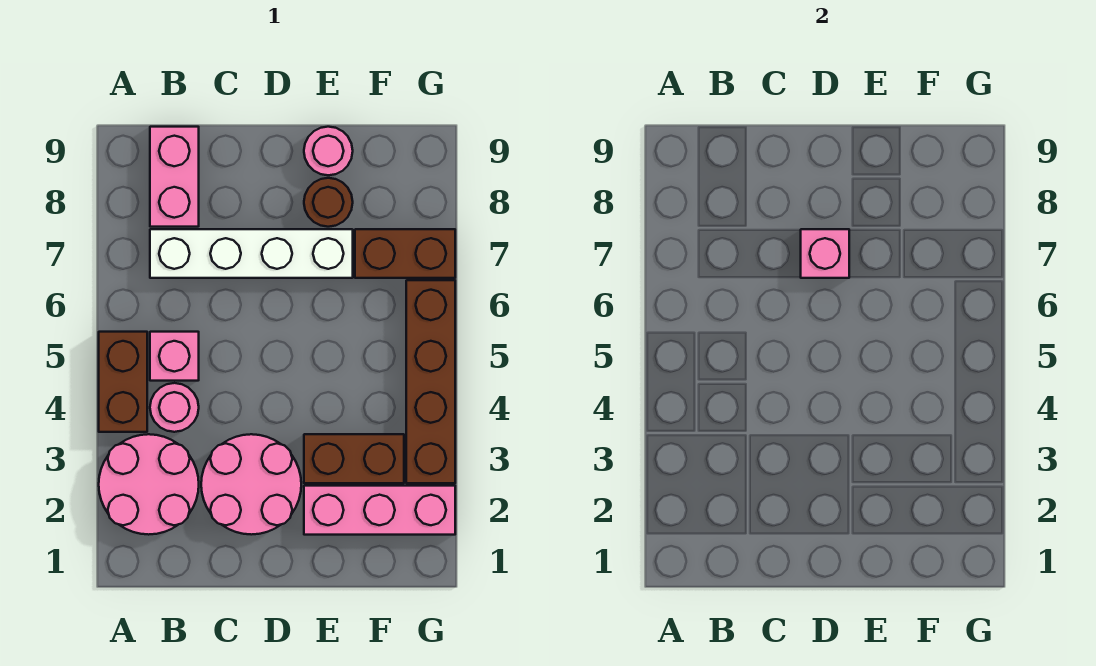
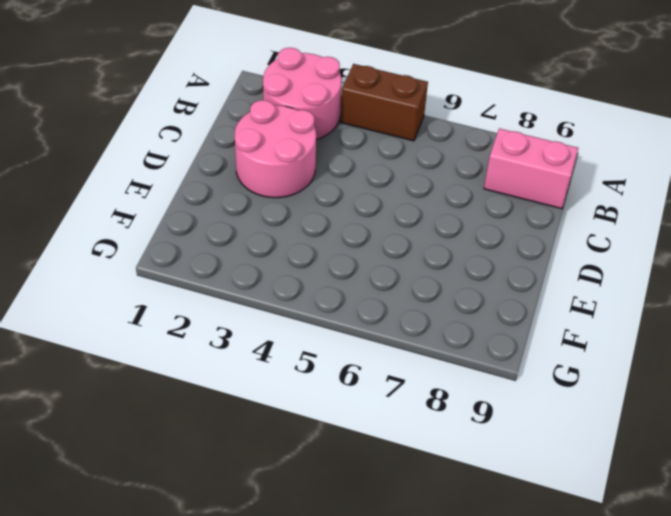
none -> pink 1x1 round brick [150,383,199,432]
none -> pink 1x1 brick [150,332,199,381]
none -> white 1x4 brick [150,229,353,278]

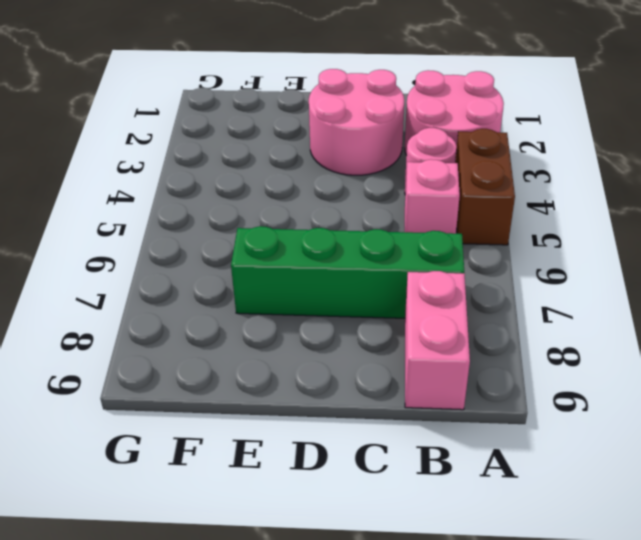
green 1x4 brick [231,226,464,318] -> white 1x4 brick [150,229,353,278]
none -> pink 1x3 brick [304,486,455,535]
none -> brown 1x2 brick [304,434,404,483]
none -> brown 1x1 round brick [304,178,353,227]

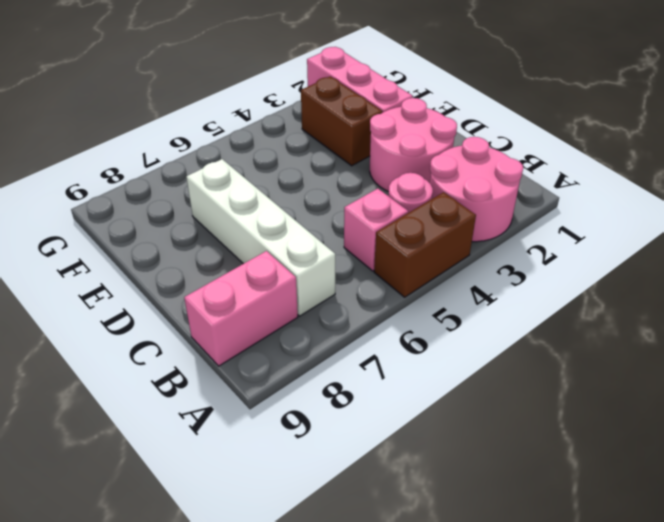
none -> brown 1x1 round brick [304,178,353,227]
none -> pink 1x1 round brick [304,127,353,175]
none -> brown 1x2 brick [355,229,455,278]

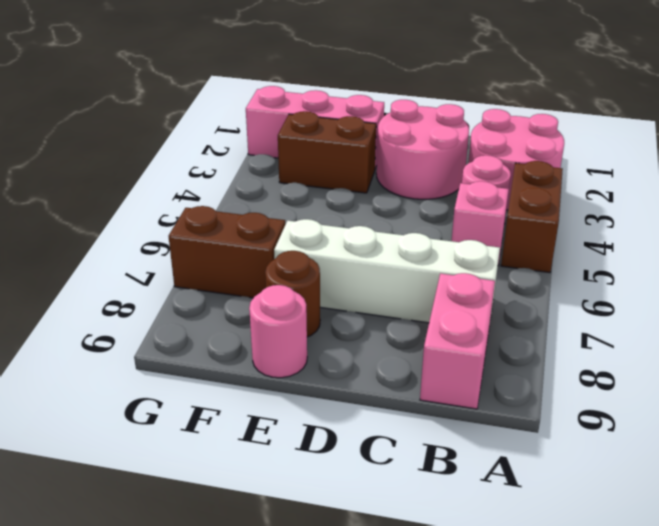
none -> brown 1x4 brick [406,280,455,483]
none -> pink 1x1 brick [801,229,849,278]

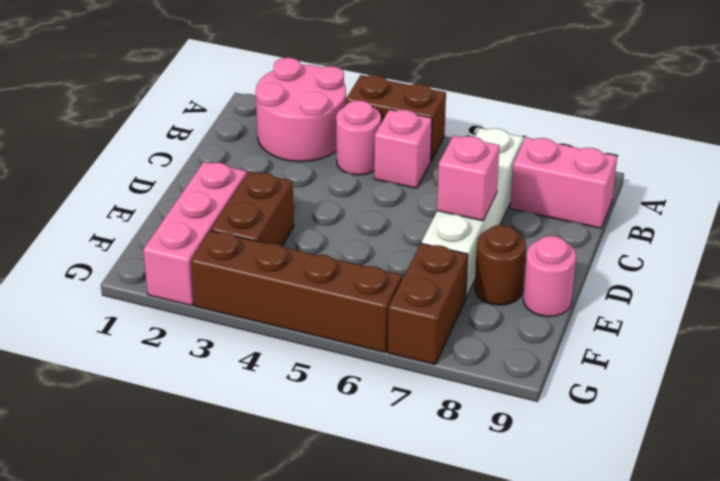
none -> pink 2x2 round brick [201,434,301,535]

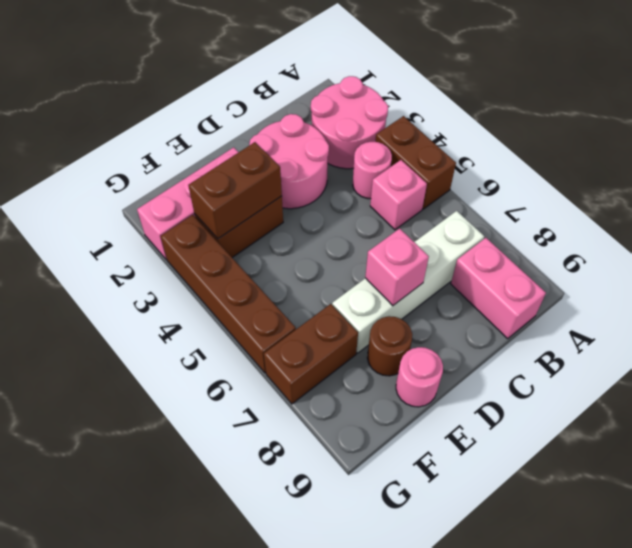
brown 1x2 brick [188,142,282,239] -> none

